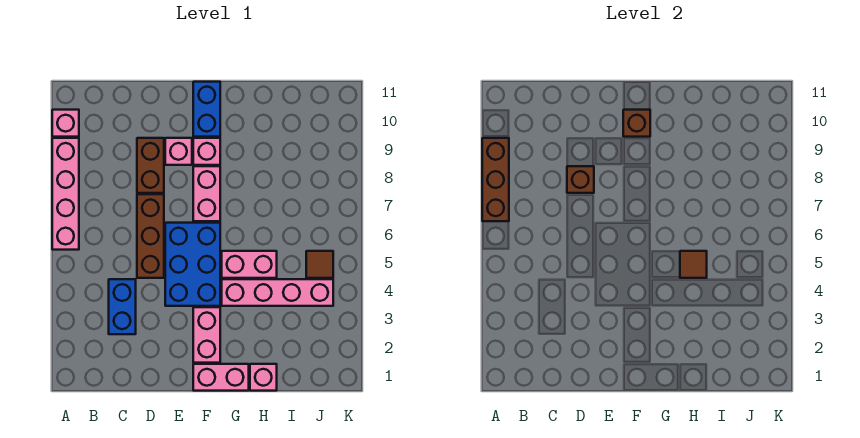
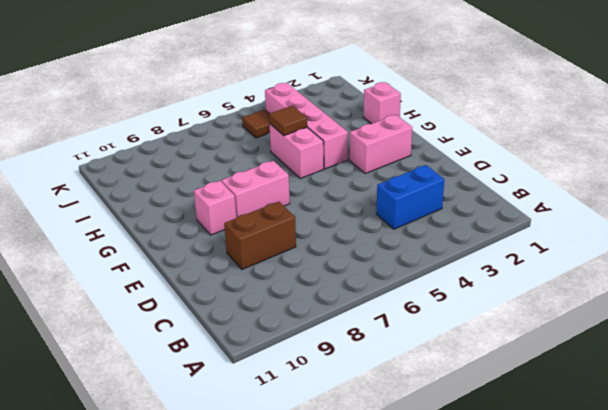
none -> pink 1x4 brick [52,138,79,250]
none -> pink 1x1 brick [52,110,79,137]
none -> brown 1x3 brick [137,194,164,278]

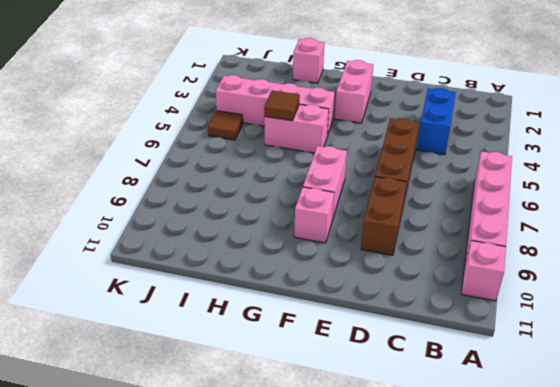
none -> blue 2x3 brick [165,223,220,306]
none -> pink 1x1 brick [165,138,192,165]
none -> pink 1x2 brick [193,364,249,391]

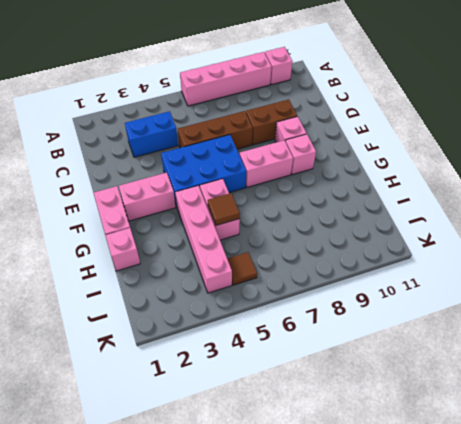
none -> blue 1x2 brick [193,82,220,137]
none -> brown 1x3 brick [482,138,509,221]
none -> brown 1x1 brick [567,166,594,193]

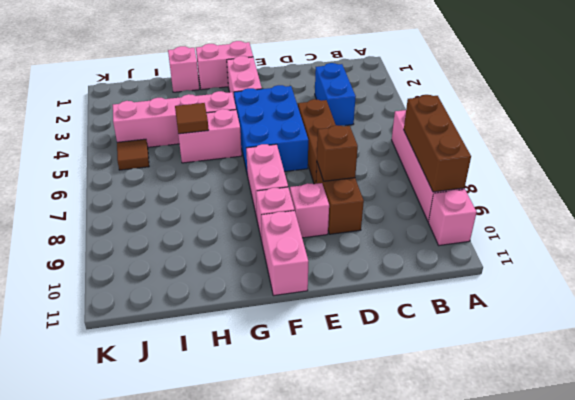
pink 1x2 brick [261,211,308,296] -> blue 1x2 brick [193,82,220,137]
none -> brown 1x1 brick [623,110,650,137]

